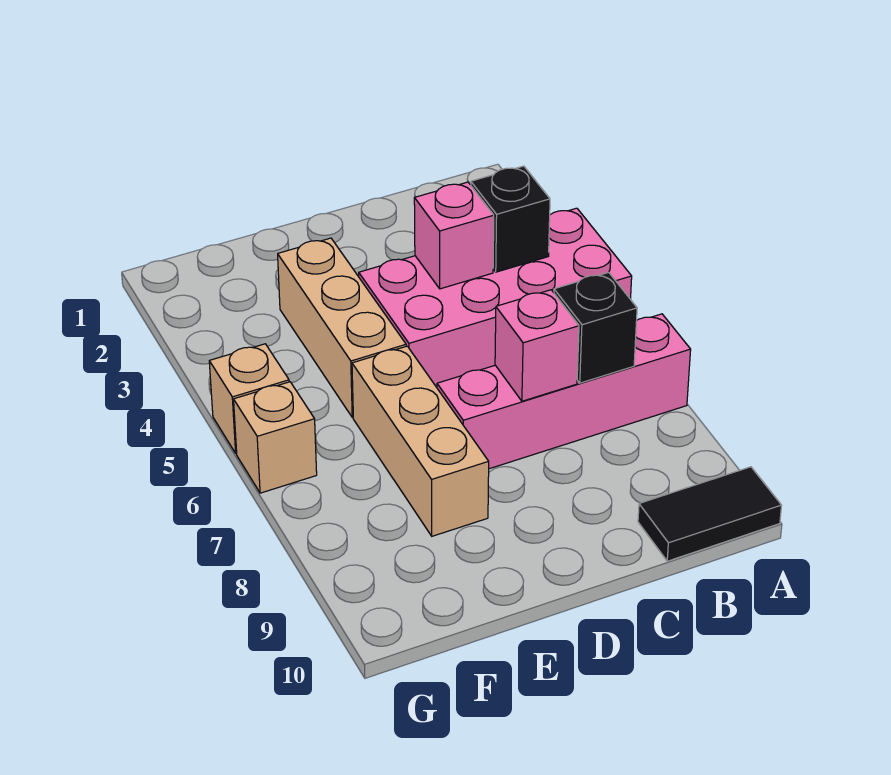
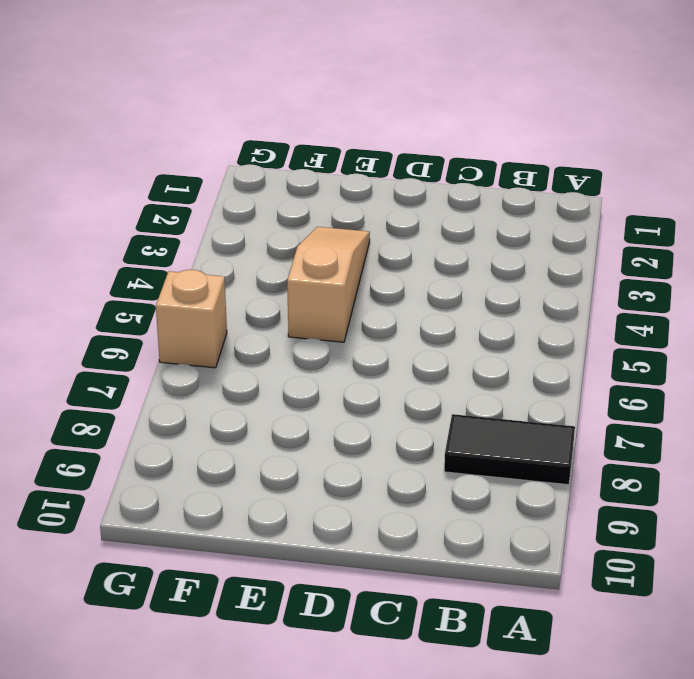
black 1x2 tile [444,414,575,485] -> black 1x2 tile moved to [638,467,782,561]
tan 1x3 slope [287,227,370,342] -> tan 1x3 brick [278,238,406,417]
none -> pink 2x4 brick [359,208,632,387]
none -> pink 1x4 brick [437,314,691,469]

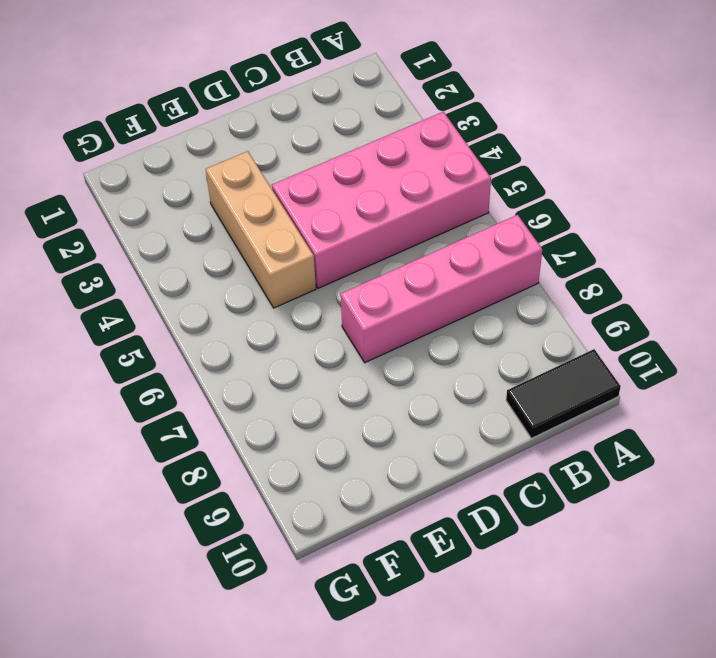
none -> tan 1x3 brick [352,346,489,536]
none -> tan 1x1 brick [209,344,289,453]

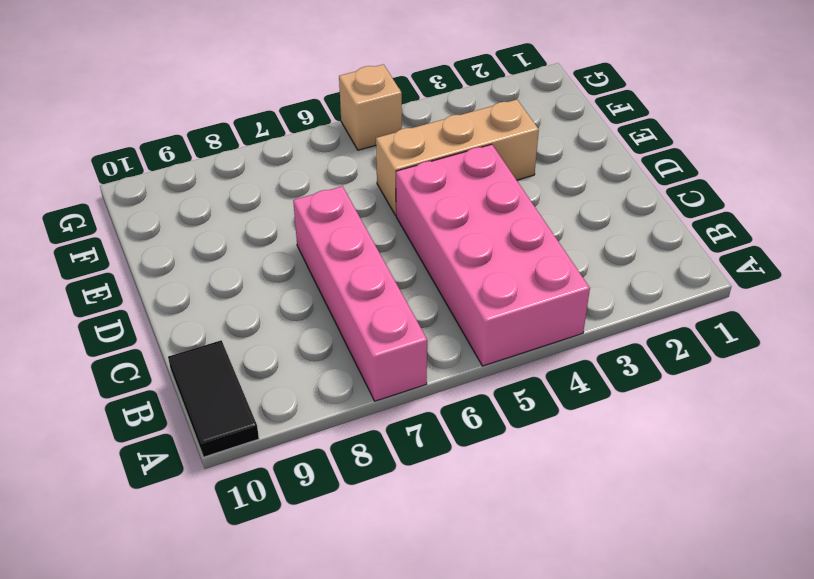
none -> tan 1x3 brick [352,346,489,536]
none -> tan 1x1 brick [234,382,317,493]

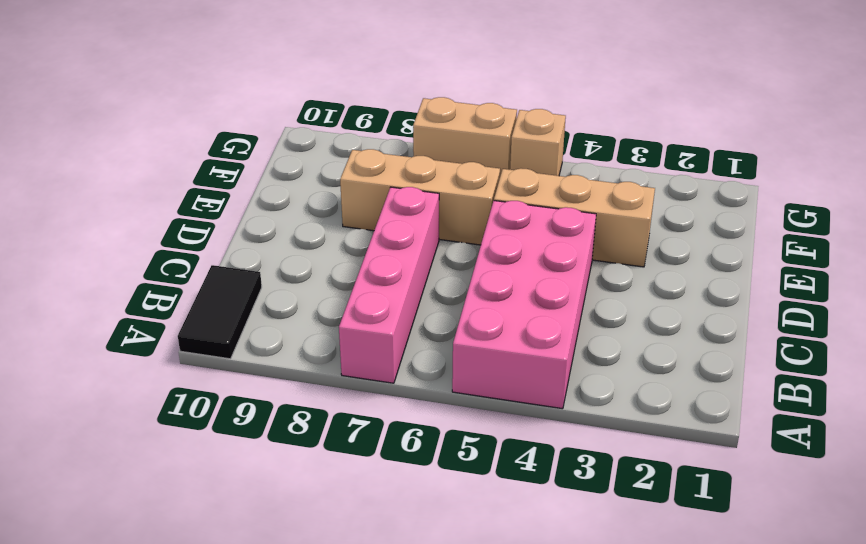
tan 1x2 brick [413,97,517,176] -> tan 1x1 brick [234,382,317,493]
none -> black 1x1 brick [471,166,550,272]
none -> black 1x1 brick [554,272,637,383]

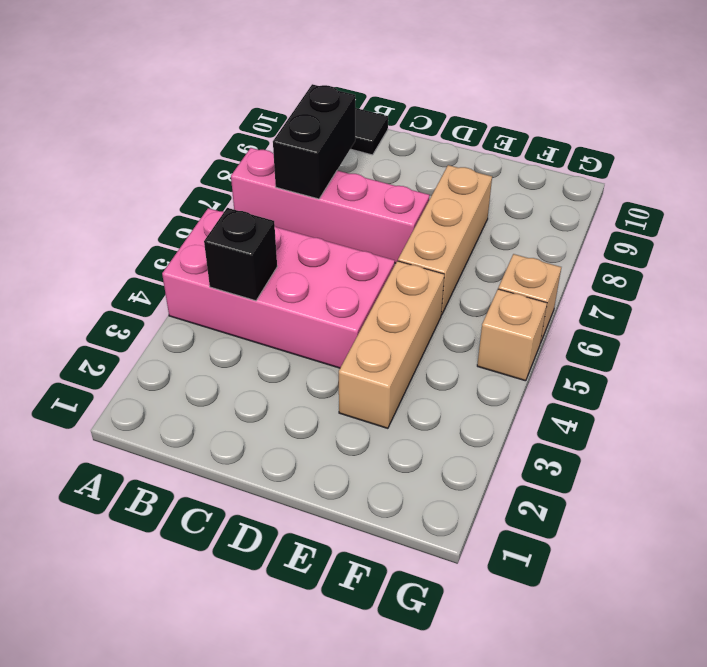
black 1x2 brick [273,84,355,199] -> black 1x1 brick [554,272,637,383]
none -> pink 1x1 brick [414,182,494,289]
none -> pink 1x1 brick [495,290,579,401]

